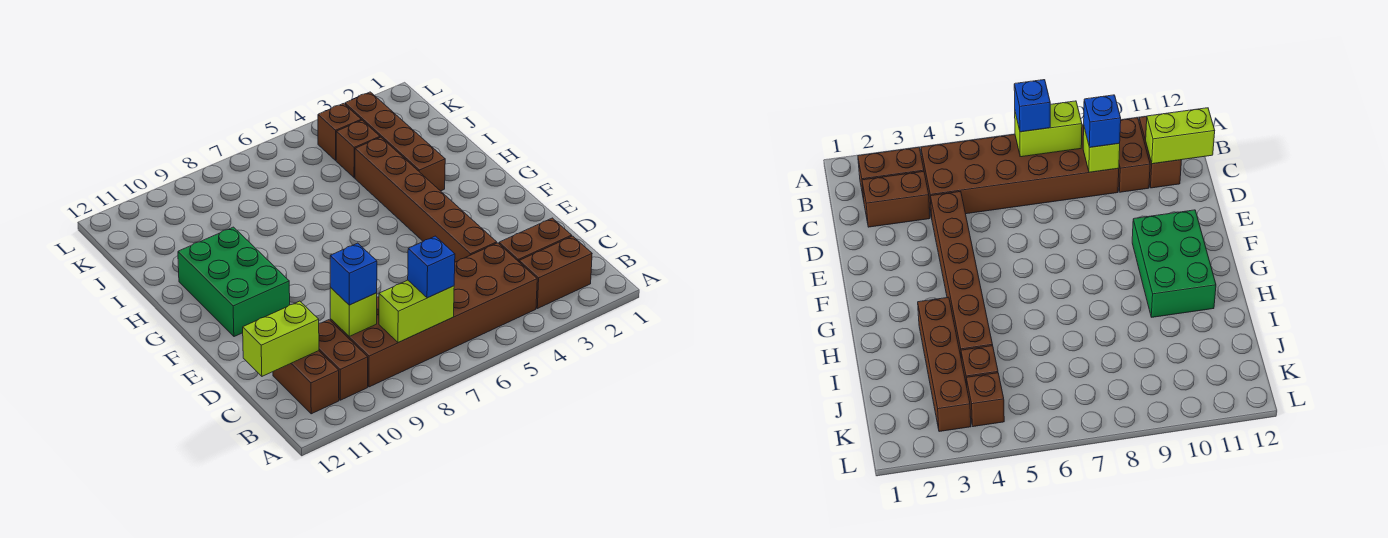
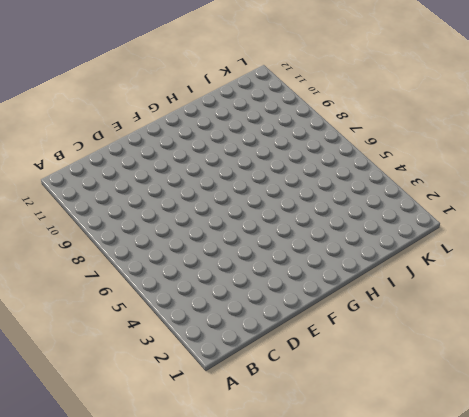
none -> brown 1x2 brick [519,236,592,309]
none -> brown 2x6 brick [330,243,537,387]
none -> brown 1x2 brick [319,320,368,400]

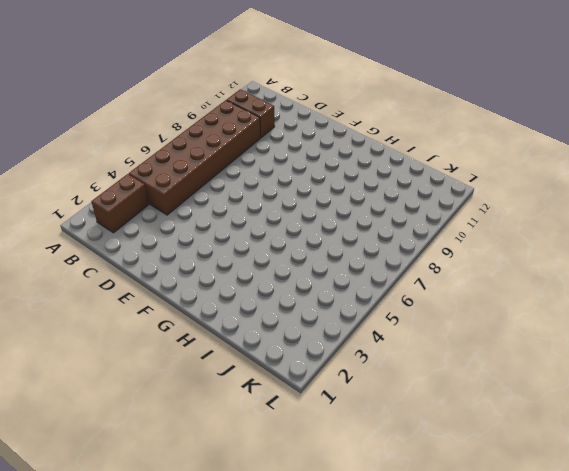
none -> brown 1x2 brick [273,351,339,414]
none -> brown 1x2 brick [499,218,572,262]
none -> brown 1x6 brick [355,137,497,262]

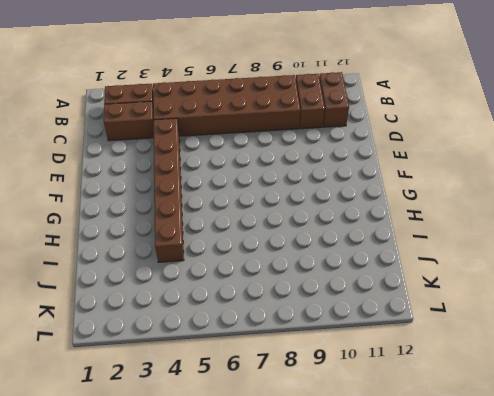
none -> green 2x3 brick [178,227,290,337]
none -> brown 1x4 brick [345,92,445,191]
none -> brown 1x1 brick [336,120,380,178]

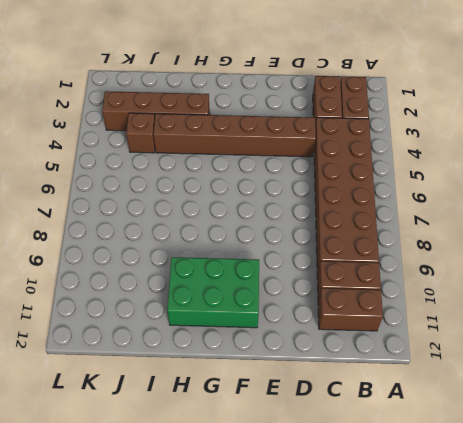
none -> brown 1x1 brick [318,104,361,160]
none -> lime 1x2 brick [379,280,454,343]
none -> lime 1x1 brick [330,288,377,336]

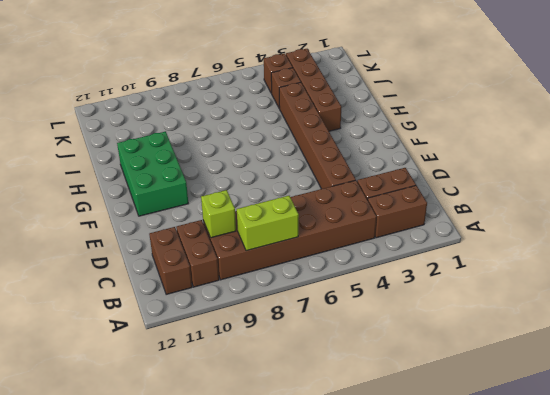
none -> lime 1x2 brick [243,301,319,376]
none -> blue 1x1 brick [408,236,455,298]
none -> blue 1x1 brick [330,243,377,305]

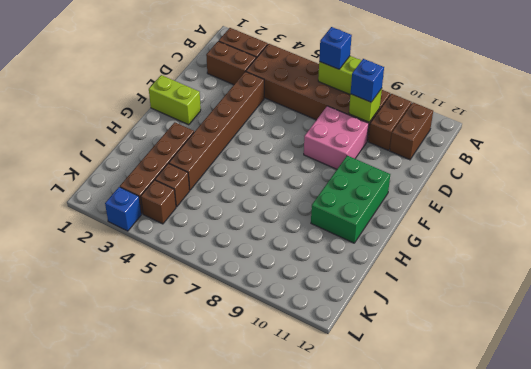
pink 2x2 brick [304,106,369,169] -> none
lime 1x2 brick [149,75,201,125] -> lime 1x2 brick moved to [243,301,319,376]
blue 1x1 brick [105,187,141,231] -> none

